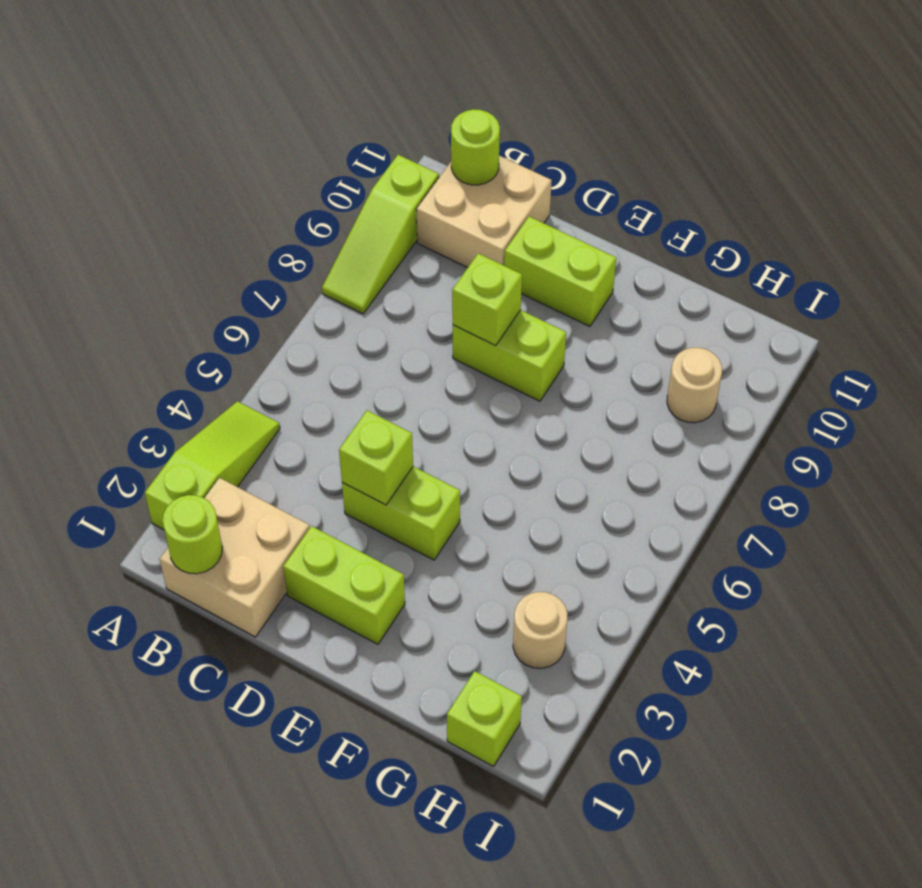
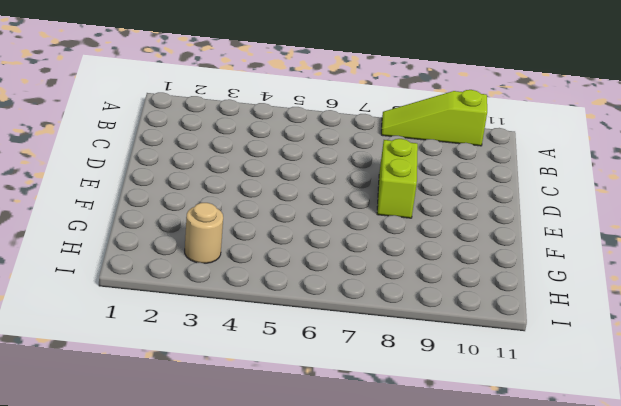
none -> lime 1x3 slope [145,401,280,530]
none -> tan 2x2 brick [159,478,310,637]
none -> tan 2x2 brick [416,156,552,268]

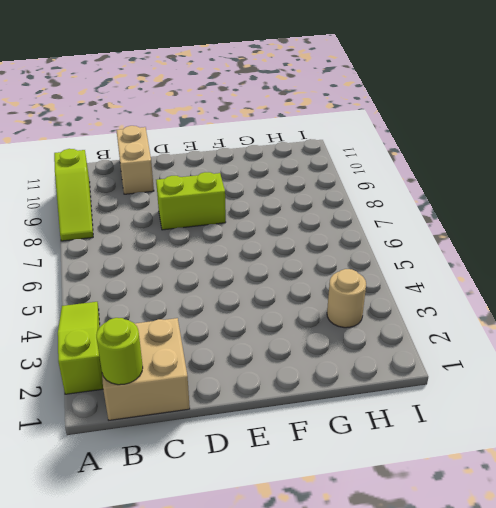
tan 1x2 brick [116,126,154,194] -> tan 2x2 brick [416,156,552,268]
none -> lime 1x2 brick [283,526,405,644]
none -> lime 1x2 brick [342,466,460,560]
none -> lime 1x2 brick [504,217,616,326]

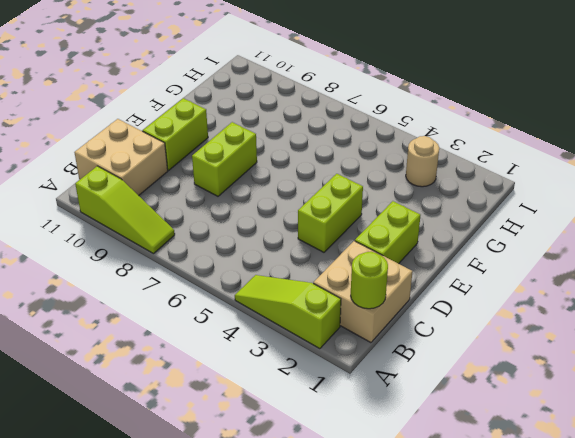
none -> lime 1x1 brick [447,671,522,766]
none -> tan 1x1 round brick [667,348,722,423]
none -> lime 1x1 round brick [451,109,500,185]

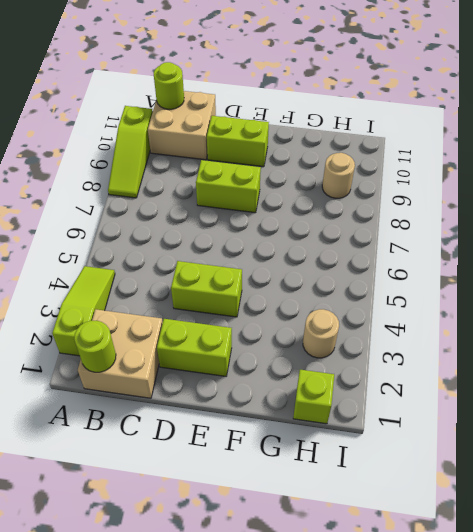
none -> lime 1x1 brick [339,410,413,505]
none -> lime 1x1 brick [452,253,522,346]

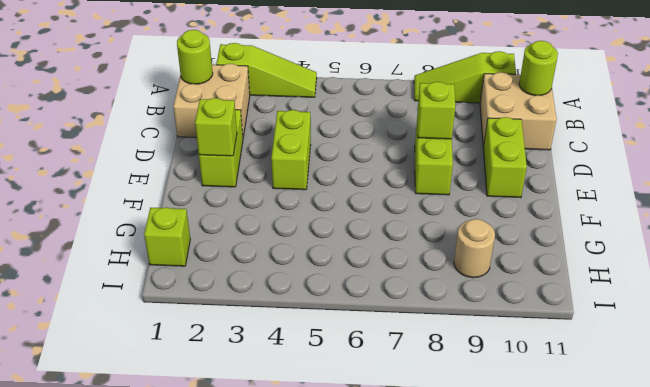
lime 1x1 brick [195,98,237,156] -> lime 1x1 brick moved to [339,410,413,505]
none -> tan 1x1 round brick [513,592,568,668]

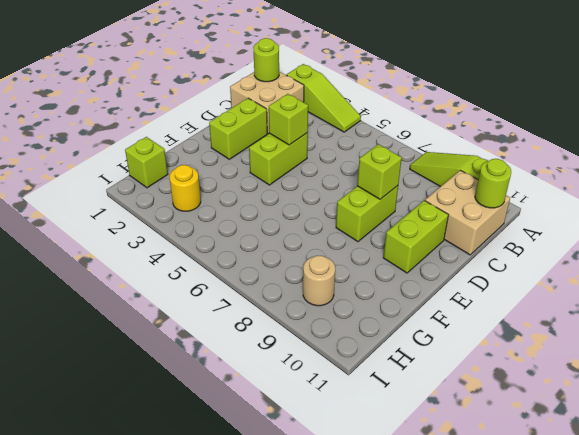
yellow 1x1 round brick [169,165,201,211] -> tan 1x1 round brick [513,592,568,668]

